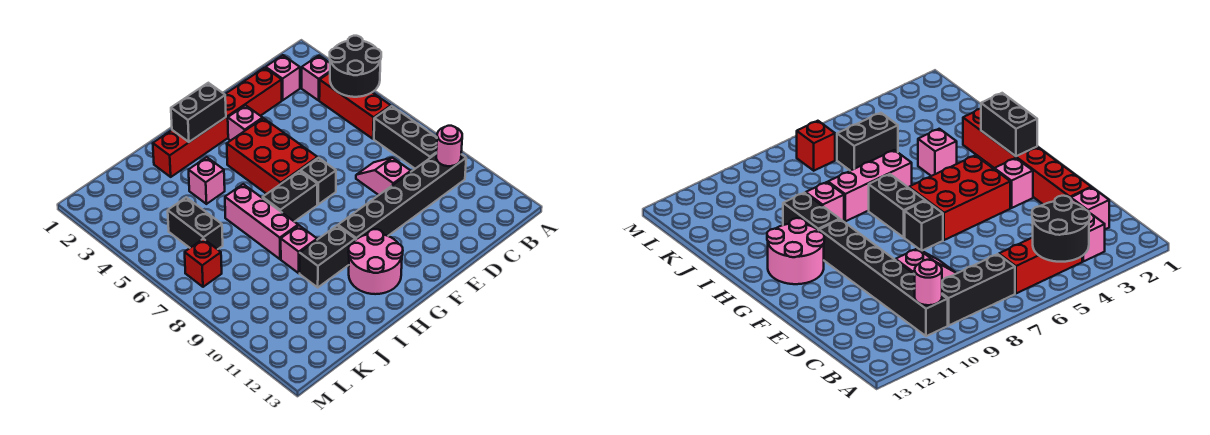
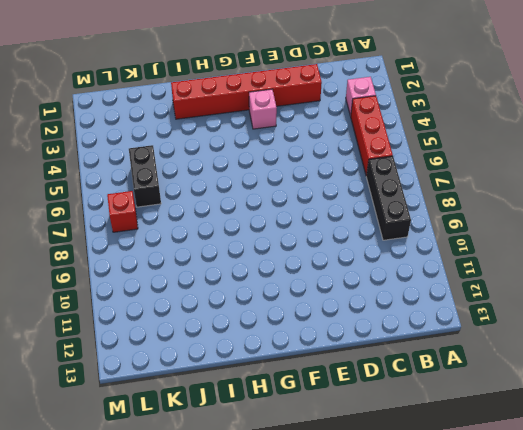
none -> black 1x6 brick [338,154,466,240]
none -> pink 1x1 brick [266,55,300,100]
none -> pink 1x2 slope [356,158,411,195]

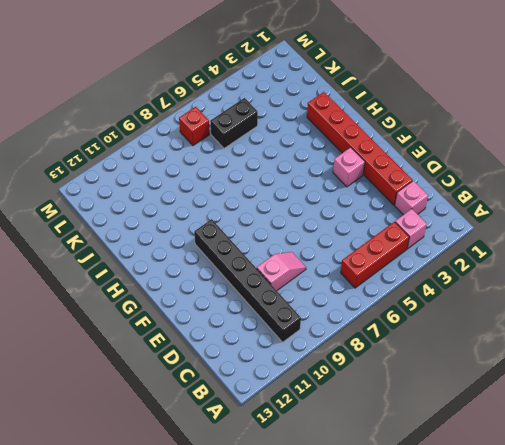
none -> black 1x3 brick [374,106,437,169]
none -> red 2x3 brick [227,118,317,194]
none -> black 1x1 brick [301,158,336,205]

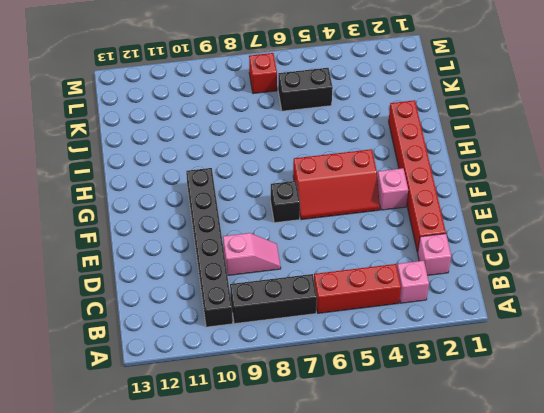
red 2x3 slope [293,149,380,220] -> red 2x3 brick [227,118,317,194]
none -> black 1x2 brick [263,171,317,222]
none -> pink 2x2 round brick [348,229,403,294]
none -> black 1x2 brick [300,226,355,287]

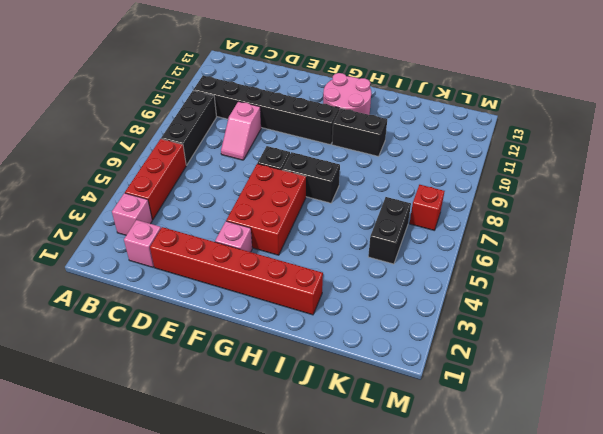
none -> pink 1x1 brick [189,157,225,204]
none -> pink 1x3 brick [225,184,298,259]
none -> pink 1x1 brick [281,226,317,273]

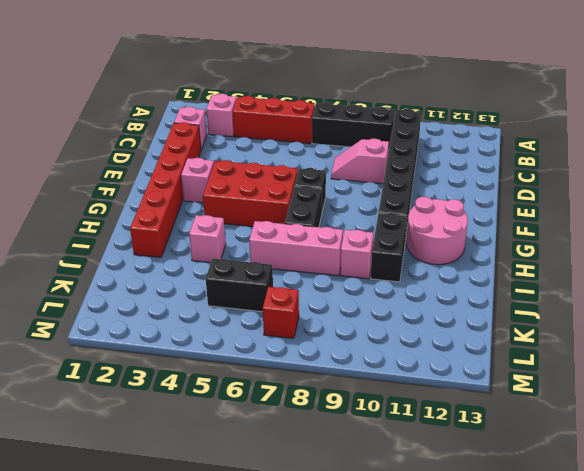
none -> black 2x2 round brick [330,36,381,97]
none -> pink 1x1 round brick [436,126,462,166]
none -> black 1x2 brick [171,83,226,142]

